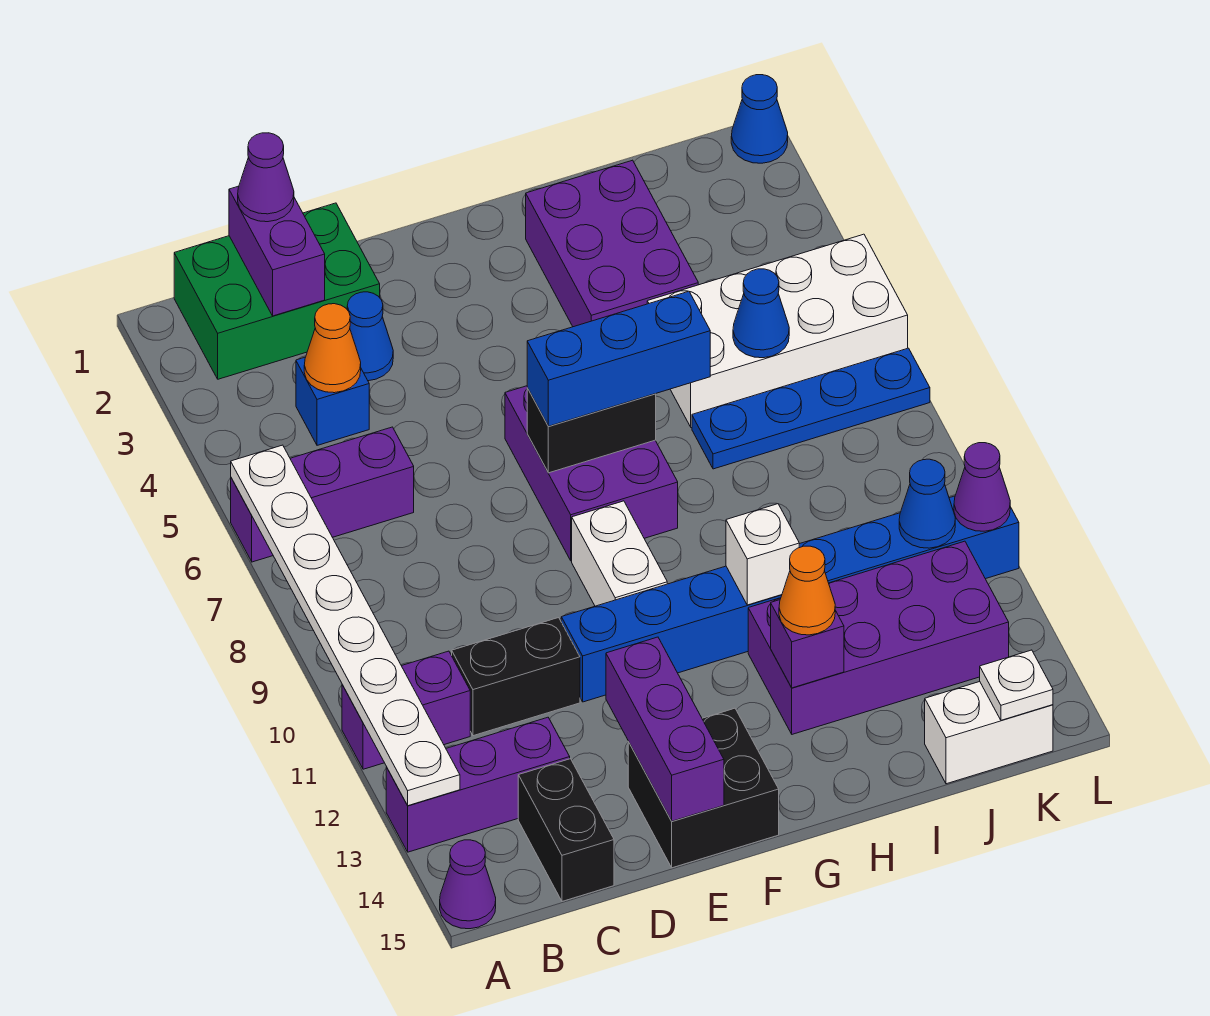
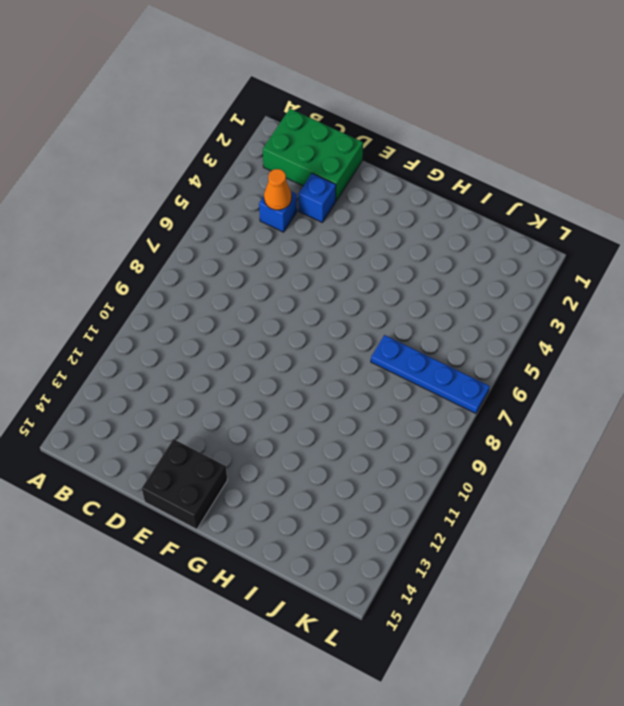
blue 1x1 brick [299,173,336,222] -> blue 1x1 cone [347,292,393,381]
none -> purple 1x3 brick [231,427,414,562]
none -> purple 1x2 brick [342,651,470,769]
none -> purple 1x3 brick [386,717,570,852]
none -> purple 1x1 cone [440,840,496,929]

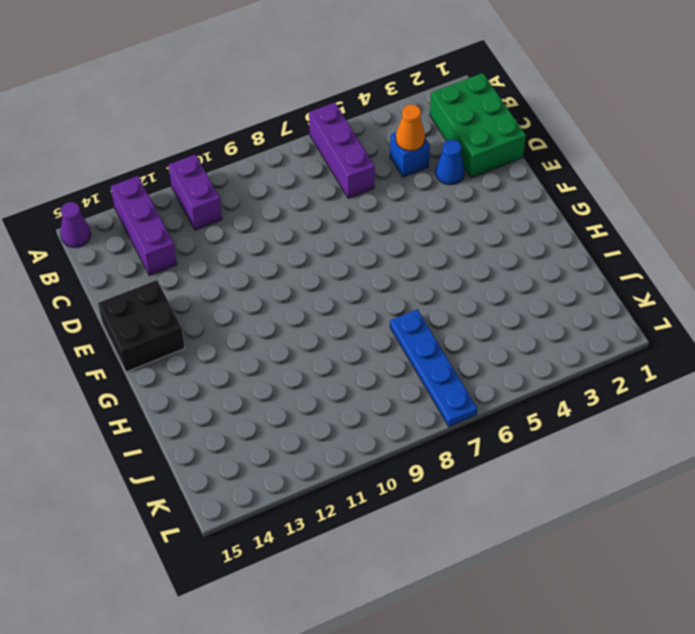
none -> black 1x2 brick [452,618,580,736]
none -> black 1x2 brick [518,759,614,901]
none -> blue 1x8 brick [561,496,1019,702]
none -> purple 2x3 brick [505,386,678,561]

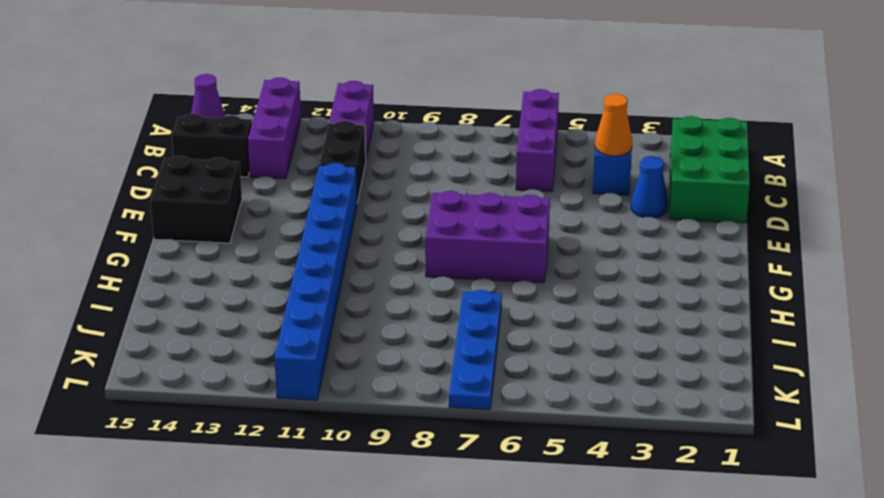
none -> white 1x2 brick [572,501,667,606]
none -> purple 2x3 brick [526,160,698,327]
none -> purple 2x4 brick [748,541,1009,734]
none -> white 2x4 brick [647,234,908,427]

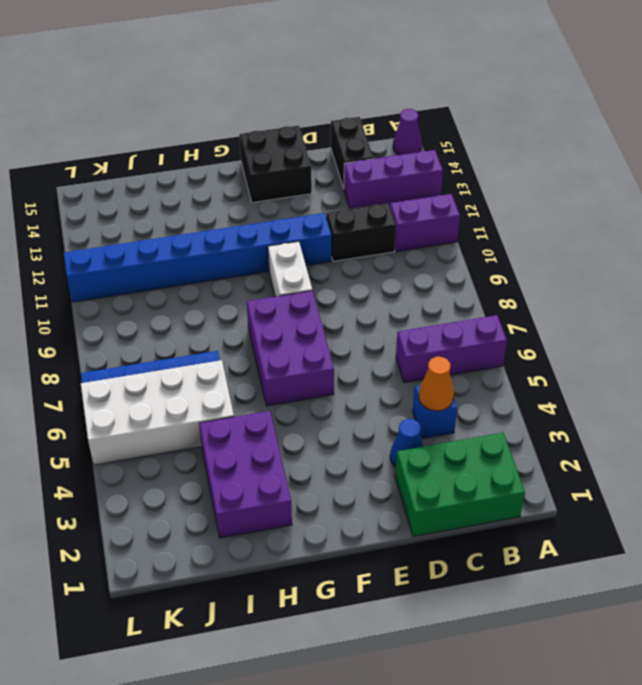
none -> purple 2x4 brick [748,541,1009,734]
none -> white 1x2 brick [925,682,1053,784]
none -> blue 1x1 cone [731,75,788,163]
none -> white 1x8 plate [231,445,460,806]

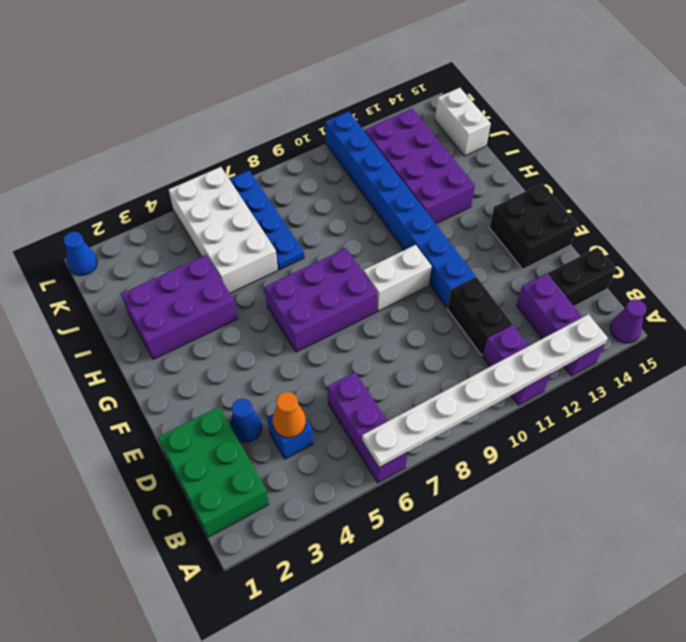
none -> purple 1x2 brick [229,186,325,316]
none -> purple 1x3 brick [606,637,724,821]
none -> black 1x2 brick [527,388,656,473]
none -> white 1x1 brick [726,504,799,605]

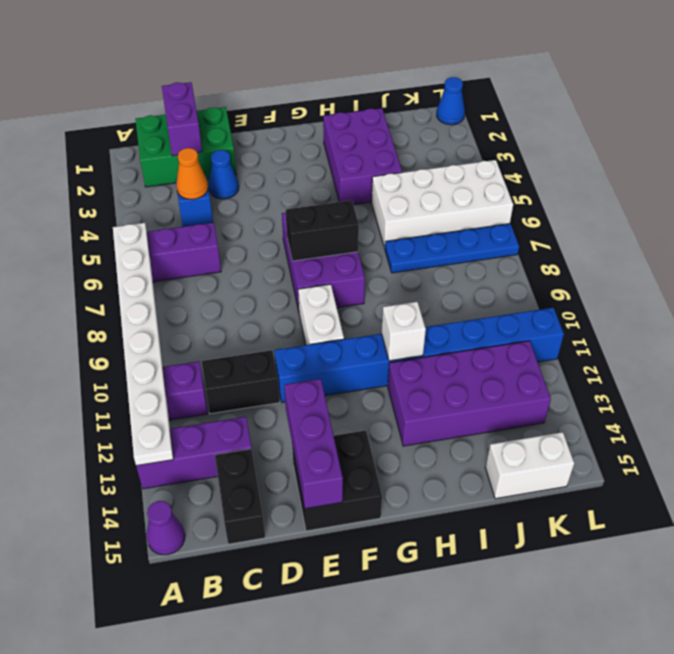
none -> purple 1x1 brick [771,600,844,688]
none -> blue 1x1 cone [733,269,789,358]
none -> blue 1x1 cone [899,459,955,548]
none -> white 1x1 plate [980,650,1053,720]

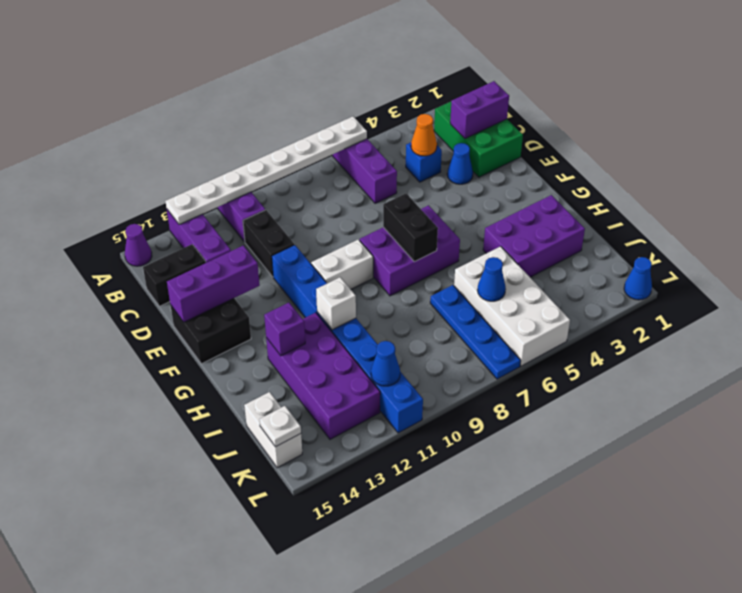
none -> purple 1x1 cone [954,443,1010,531]
none -> purple 1x1 cone [238,133,294,222]
none -> blue 1x3 brick [527,291,710,426]
none -> orange 1x1 cone [779,546,835,635]

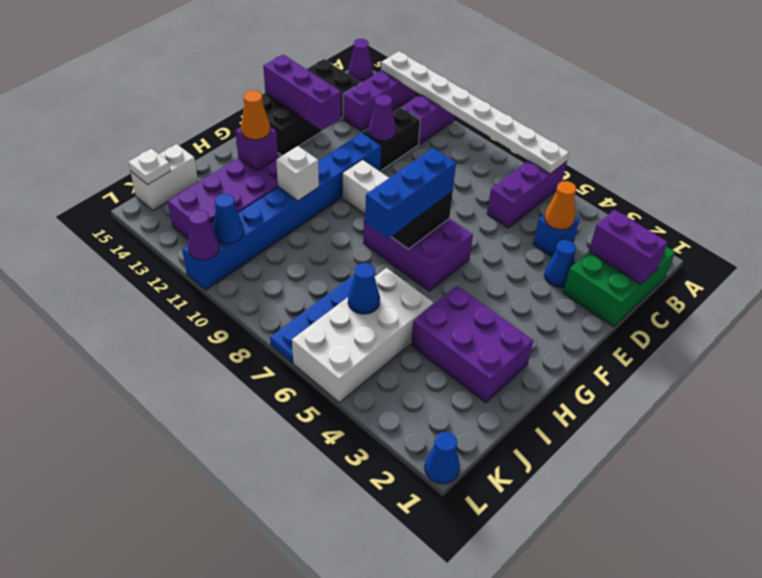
purple 1x1 cone [369,95,396,141] -> purple 1x1 cone moved to [238,133,294,222]

